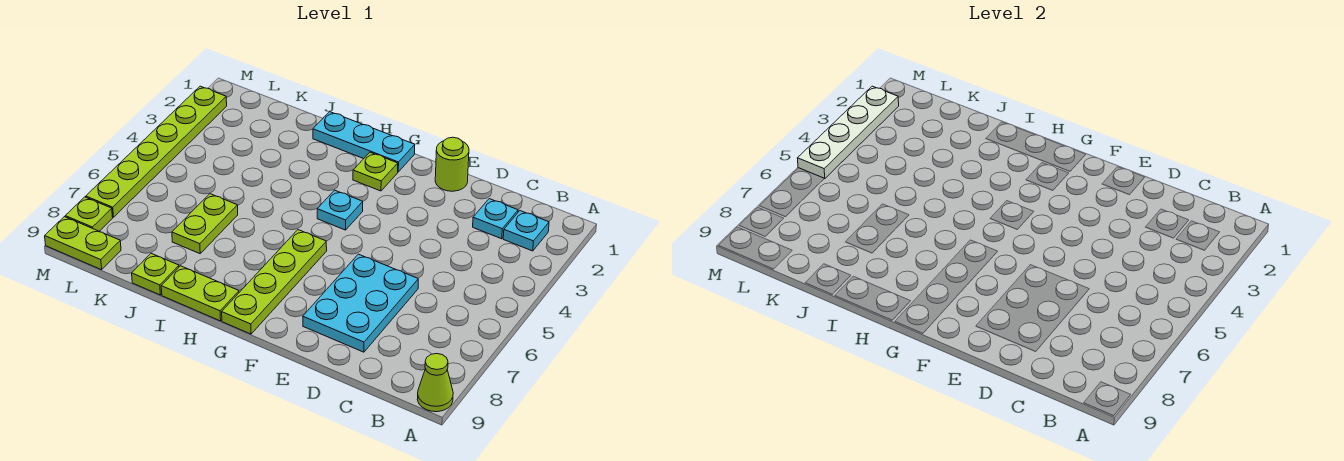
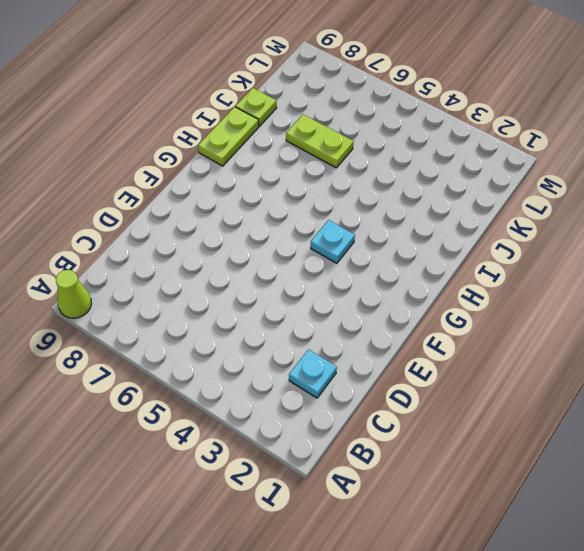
none -> cyan 1x1 plate [503,211,549,251]
none -> cyan 2x3 plate [303,254,418,352]
none -> lime 1x1 round brick [435,137,469,191]

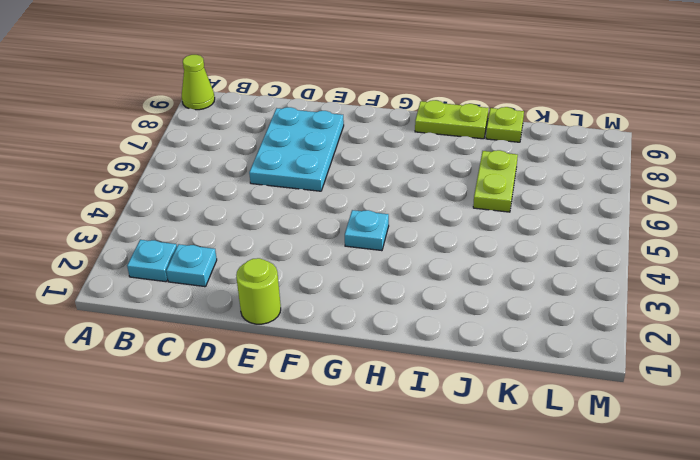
none -> cyan 1x3 plate [313,112,415,172]
none -> lime 1x1 plate [353,152,398,191]
none -> lime 1x4 plate [222,230,327,334]

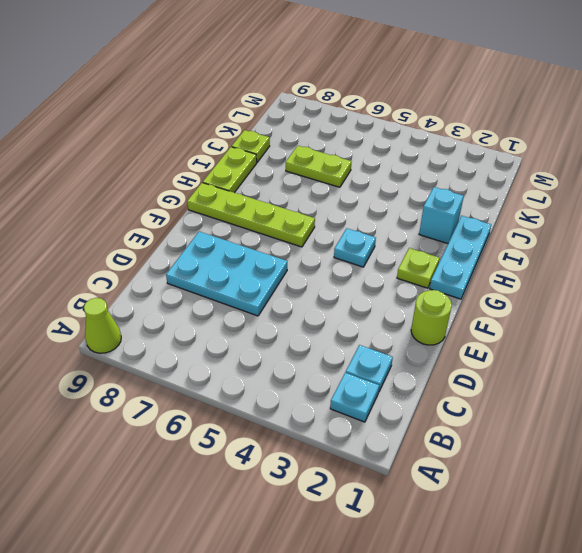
cyan 1x1 brick [419,187,464,243] -> none
none -> lime 1x2 plate [45,217,121,270]
none -> lime 1x6 plate [86,86,227,217]
none -> lime 1x1 plate [65,197,113,231]

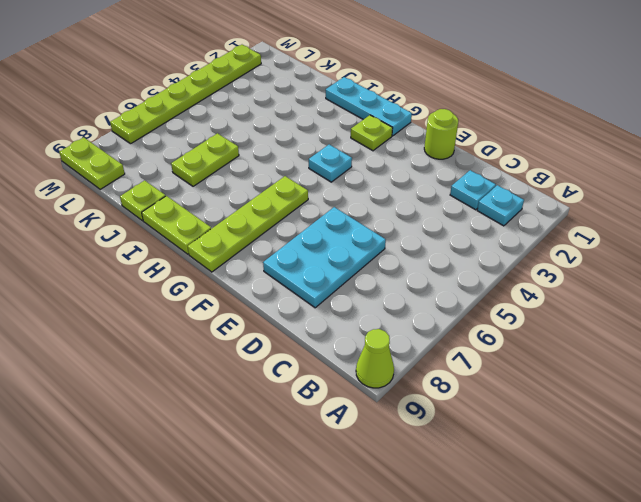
none -> lime 1x1 plate [65,197,113,231]
none -> white 1x4 plate [798,86,899,179]

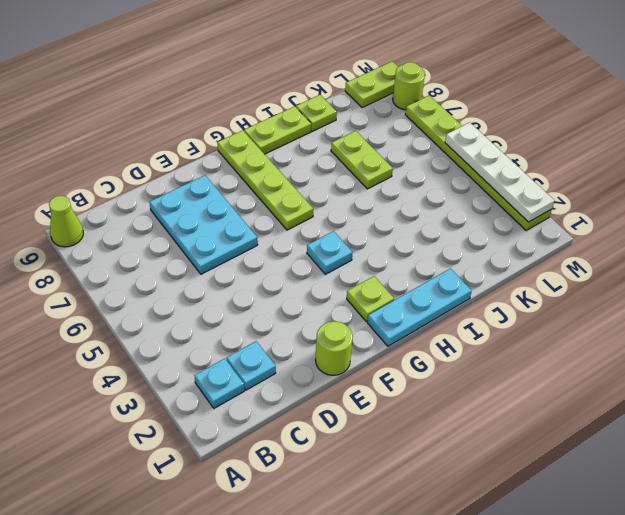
lime 1x1 round brick [393,62,425,110] -> lime 1x1 plate [65,197,113,231]

